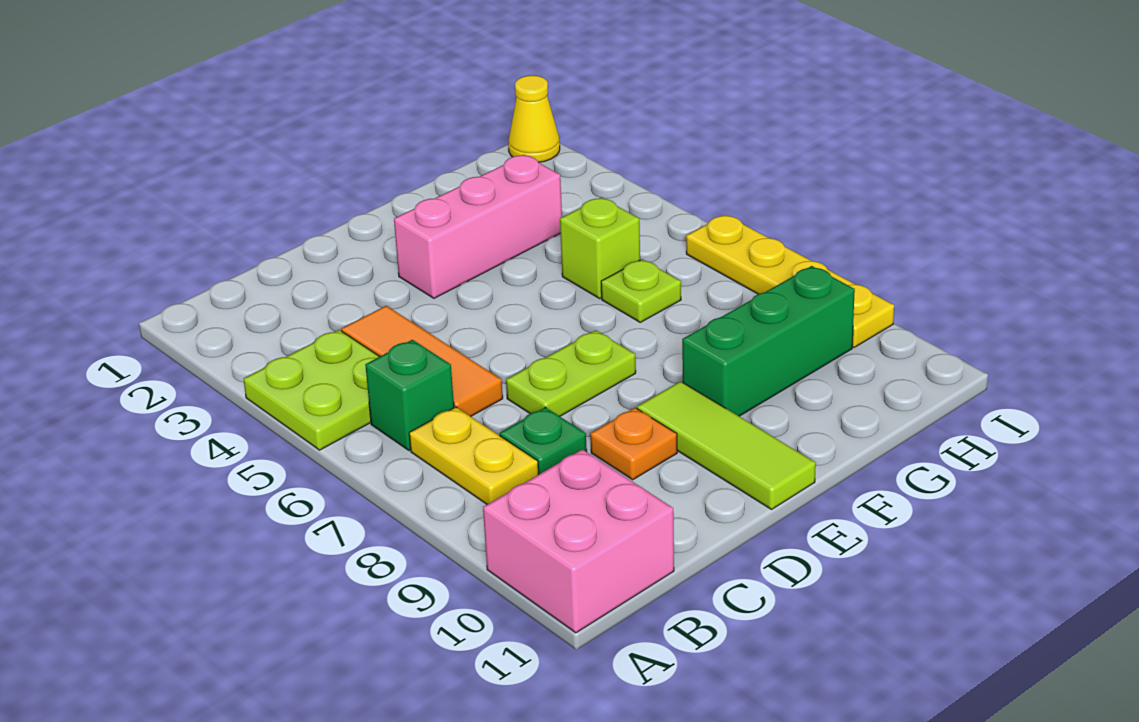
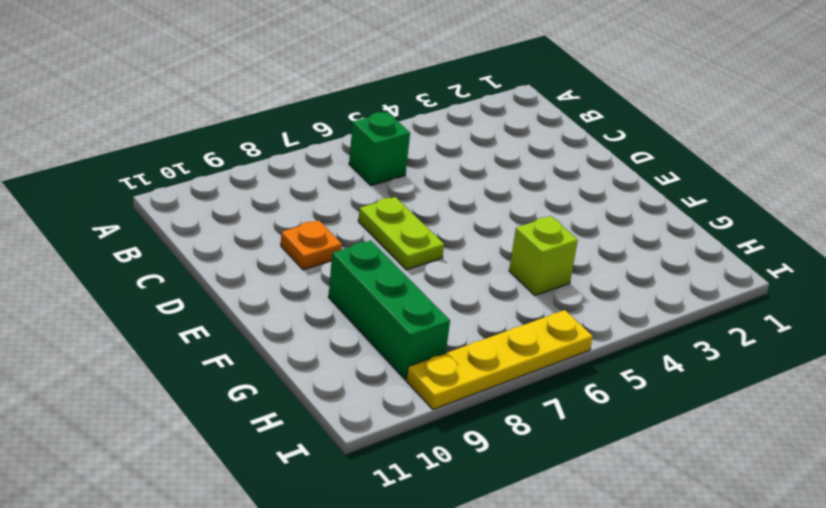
none -> lime 2x2 plate [244,330,379,450]
none -> pink 2x2 brick [483,449,674,633]
none -> yellow 1x2 plate [409,407,538,504]

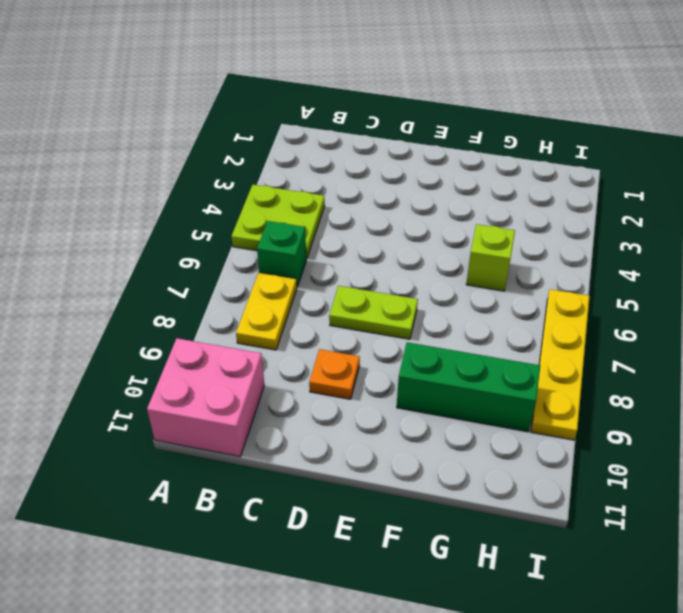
none -> orange 1x3 tile [341,306,503,416]
none -> green 1x1 plate [500,407,587,475]
none -> pink 1x3 brick [394,155,562,298]

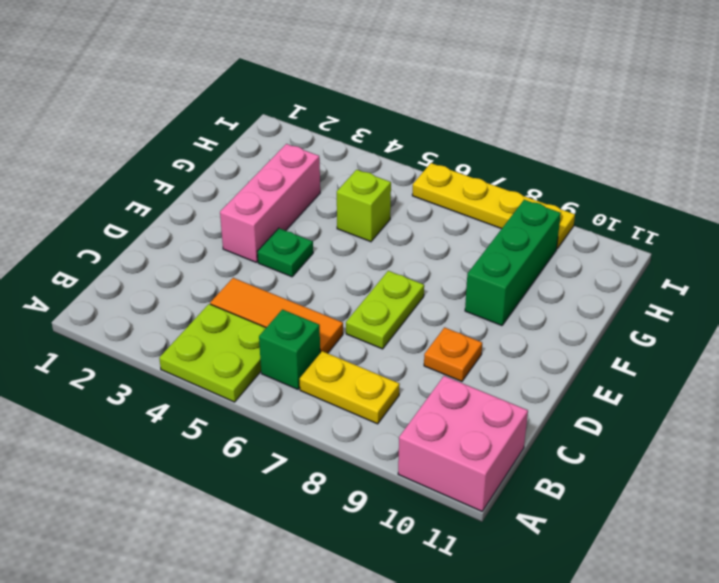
green 1x1 plate [257,228,313,277] -> green 1x1 plate moved to [500,407,587,475]
none -> lime 1x3 tile [637,381,816,509]
none -> lime 1x1 plate [601,259,681,322]
none -> yellow 1x1 cone [508,75,560,162]

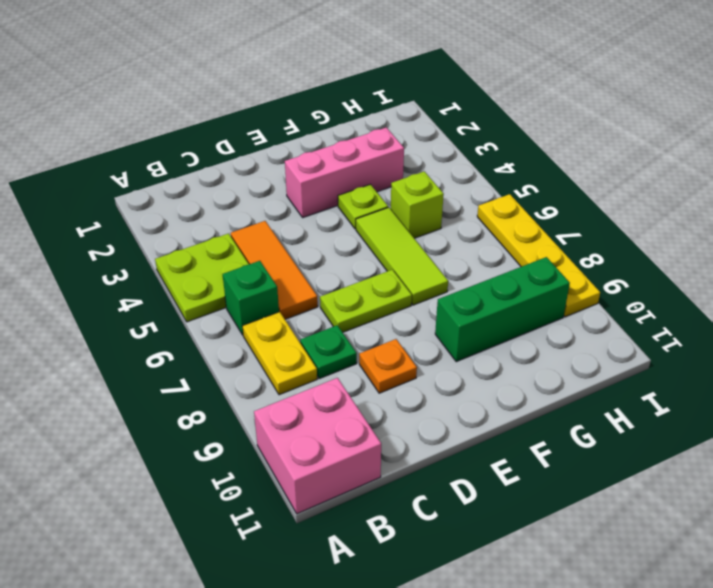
lime 1x1 plate [338,184,388,229] -> lime 1x1 plate moved to [601,259,681,322]
lime 1x3 tile [356,207,448,305] -> lime 1x3 tile moved to [637,381,816,509]
none -> yellow 1x1 cone [508,75,560,162]

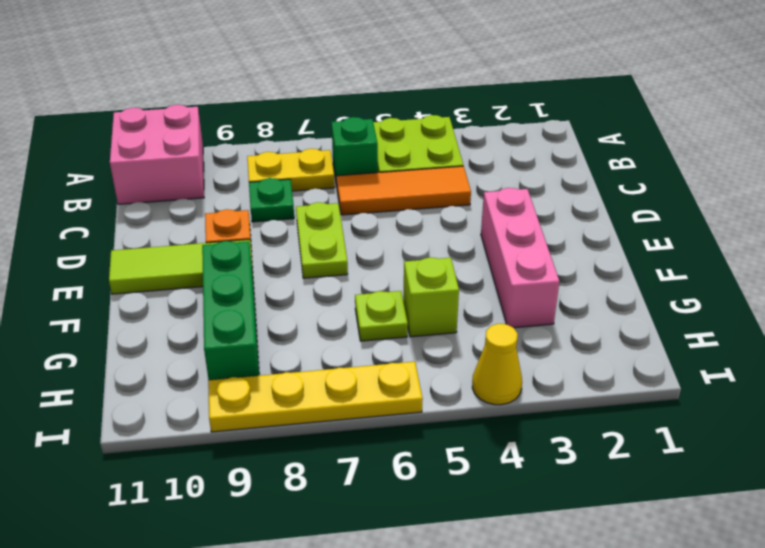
yellow 1x1 cone [472,324,522,405] -> yellow 1x1 cone moved to [508,75,560,162]

